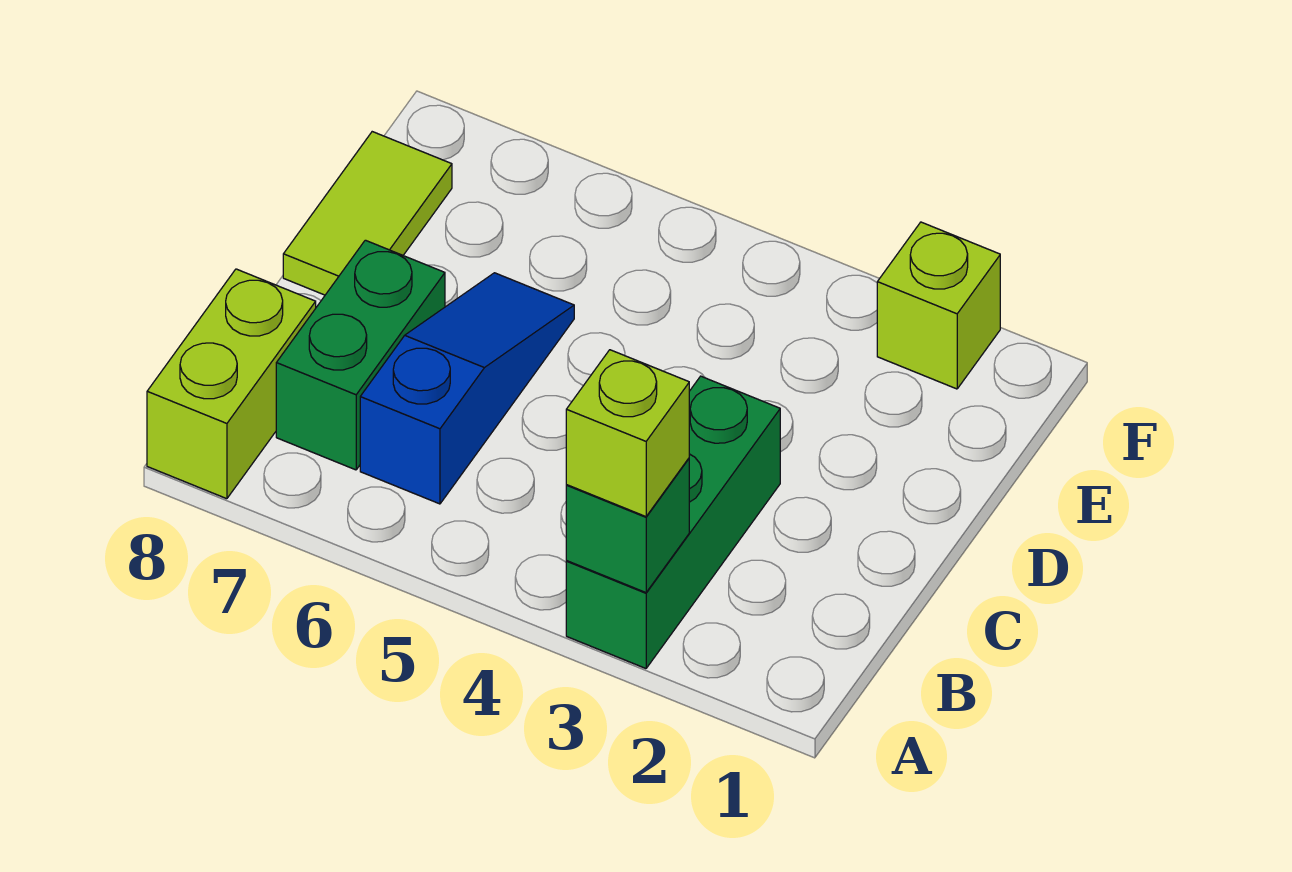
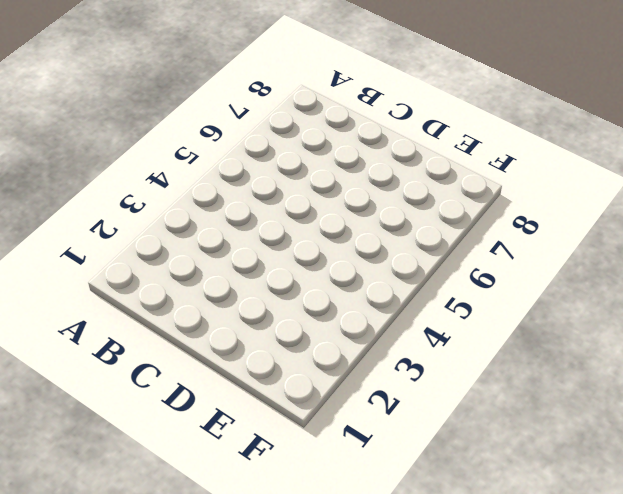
none -> green 1x3 brick [566,376,780,668]
none -> lime 1x2 brick [147,269,316,499]

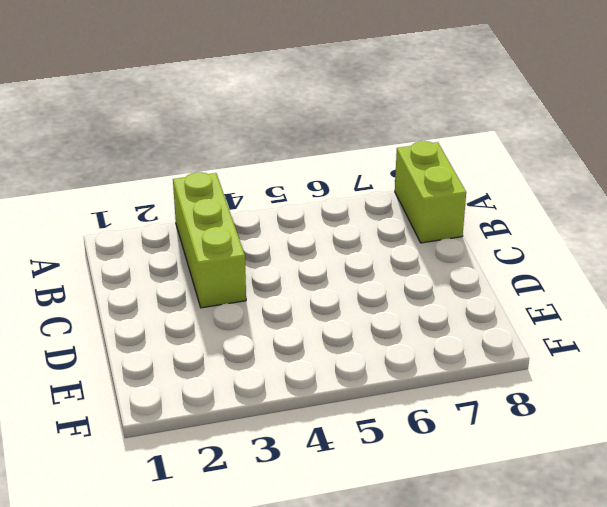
lime 1x3 brick [173,172,246,308] -> green 1x3 brick [566,376,780,668]
none -> blue 1x3 slope [360,273,574,504]
none -> green 1x2 brick [276,240,445,470]

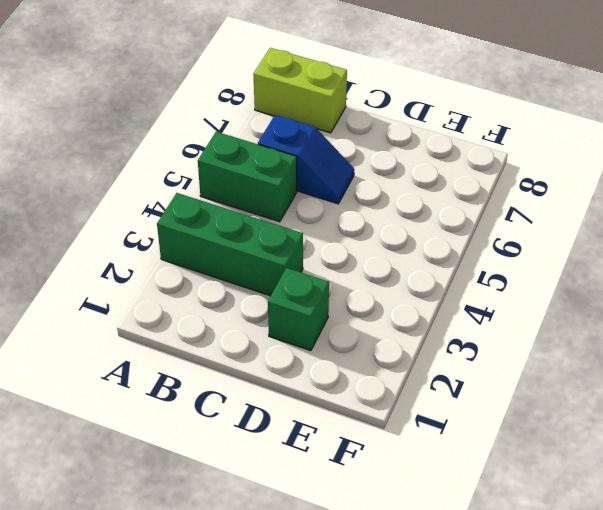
green 1x2 brick [198,132,297,222] -> green 1x2 brick moved to [276,240,445,470]
blue 1x2 slope [258,115,354,204] -> blue 1x3 slope [360,273,574,504]
green 1x1 brick [268,268,329,351] -> green 1x1 brick moved to [566,458,689,592]
none -> lime 1x2 tile [283,132,452,295]
none -> lime 1x1 brick [877,222,1000,389]

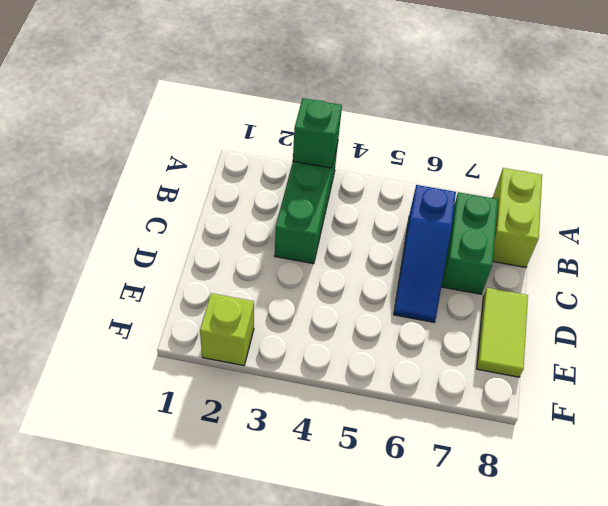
none -> lime 1x1 brick [566,350,689,517]

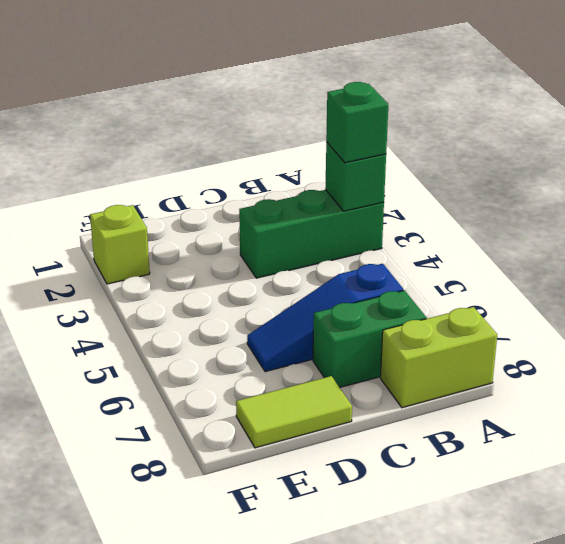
green 1x1 brick [326,82,388,163] -> lime 1x1 brick [566,350,689,517]

